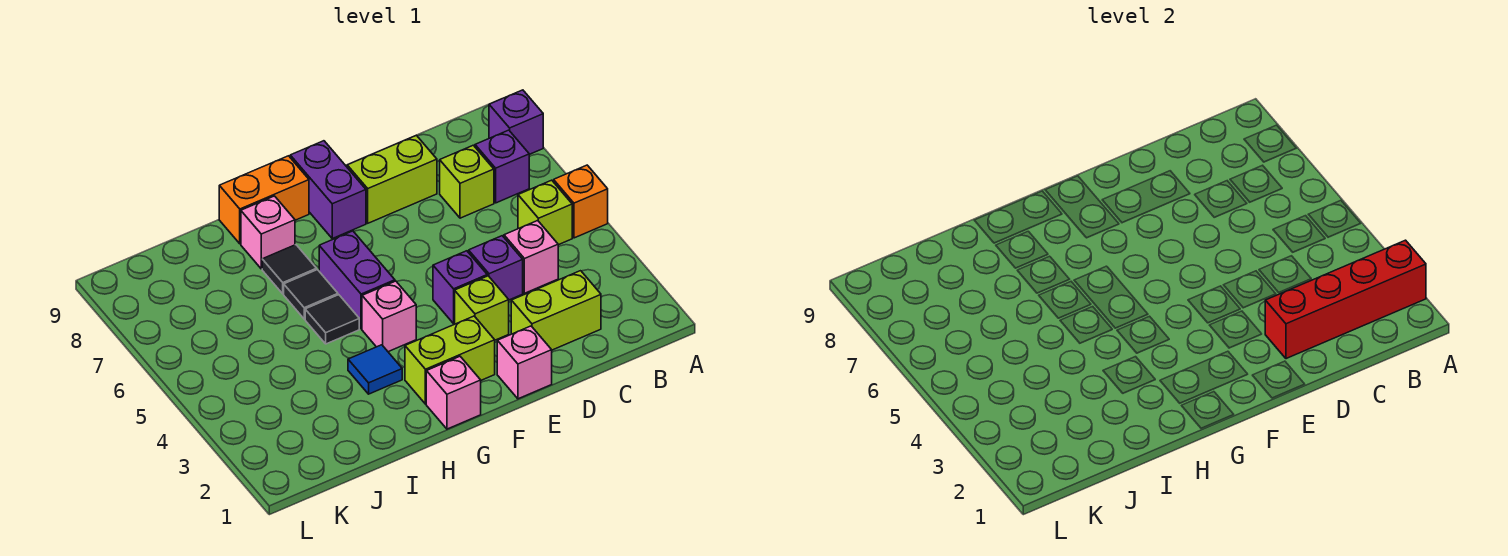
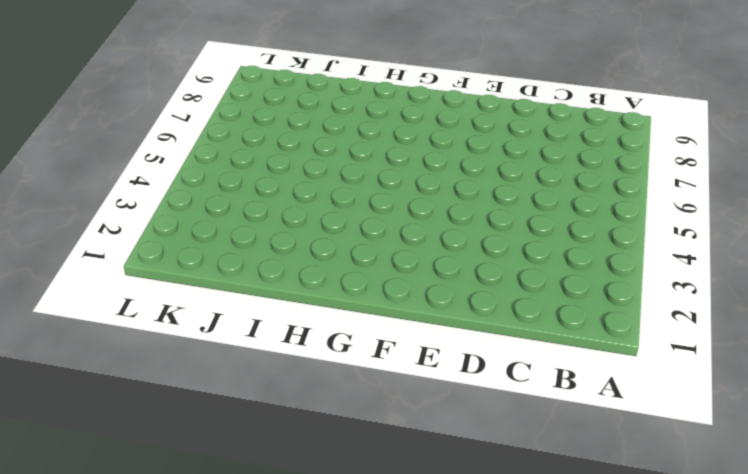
none -> orange 1x1 brick [554,165,608,238]
none -> purple 1x1 brick [489,90,543,154]
none -> lime 1x1 brick [518,180,572,245]

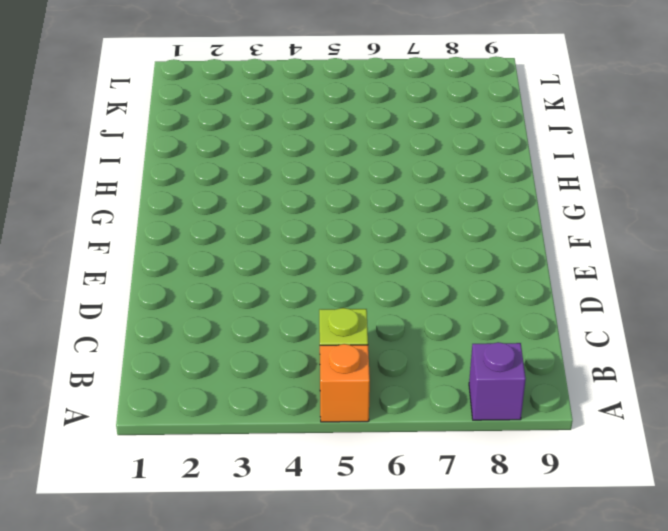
none -> purple 1x1 brick [475,130,529,203]
none -> lime 1x2 brick [511,271,601,350]
none -> pink 1x1 brick [504,221,558,293]

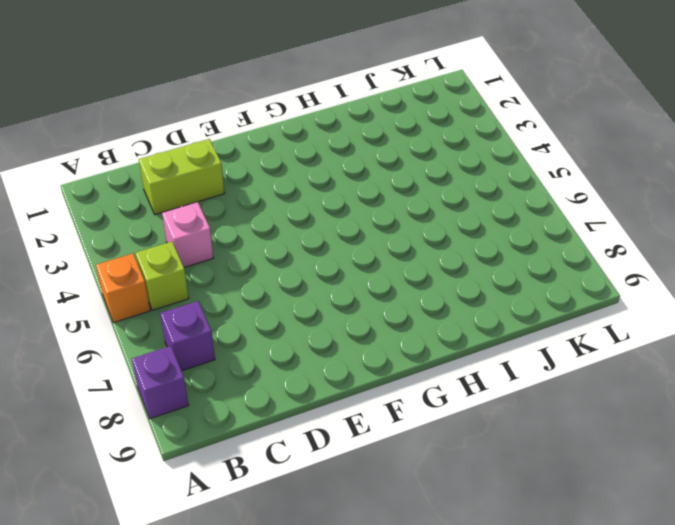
none -> lime 1x1 brick [440,145,494,218]
none -> purple 1x1 brick [469,236,523,300]
none -> lime 1x2 brick [347,135,437,223]

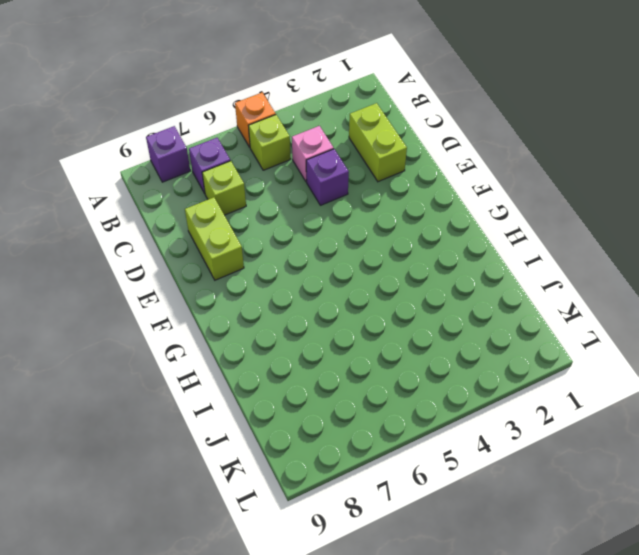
none -> pink 1x1 brick [497,326,552,399]
none -> lime 1x1 brick [455,276,509,340]
none -> purple 1x1 brick [433,251,487,323]

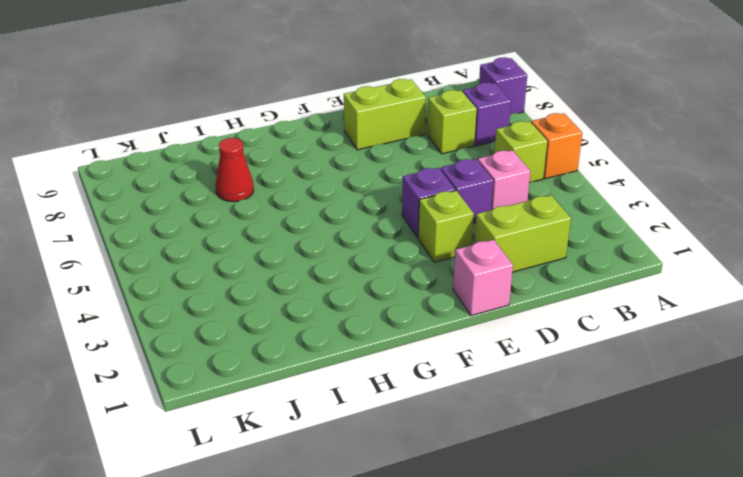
red 1x1 cone [215,138,254,202] -> none
none -> lime 1x2 brick [405,316,495,404]
none -> purple 1x2 brick [290,141,366,238]
none -> pink 1x1 brick [426,356,481,429]

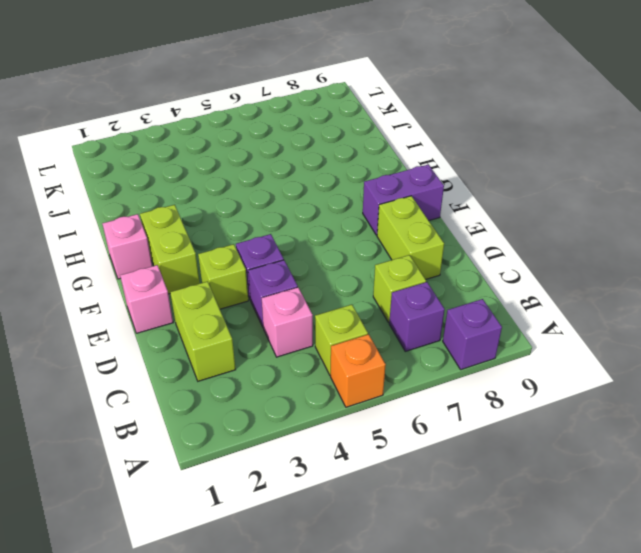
none -> pink 1x1 brick [362,281,416,352]
none -> purple 1x2 brick [319,231,395,329]
none -> orange 1x2 brick [219,156,309,244]

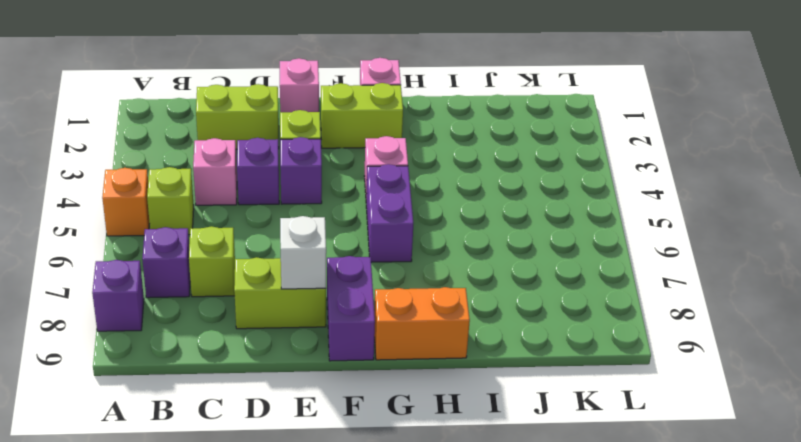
white 1x1 brick [280,216,326,289] -> none
none -> blue 1x1 tile [348,345,402,394]
none -> black 1x1 tile [305,295,359,344]
none -> black 1x1 tile [284,270,338,319]

